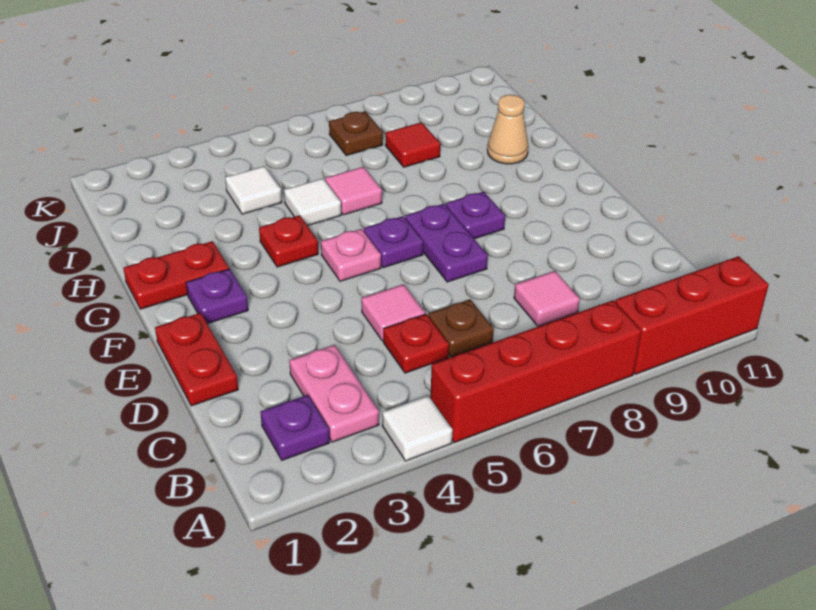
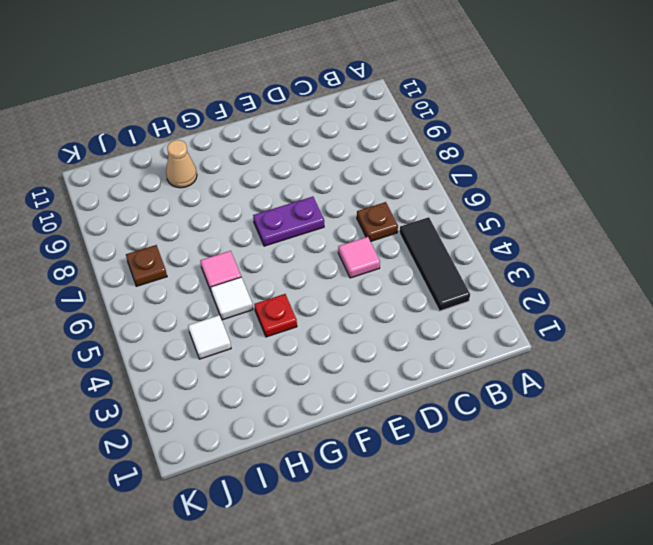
black 1x3 tile [400,217,470,311] -> pink 1x2 plate [289,345,379,442]
none -> white 1x1 tile [382,396,453,461]
none -> red 1x4 brick [430,300,641,443]
none -> red 1x3 brick [615,256,769,374]

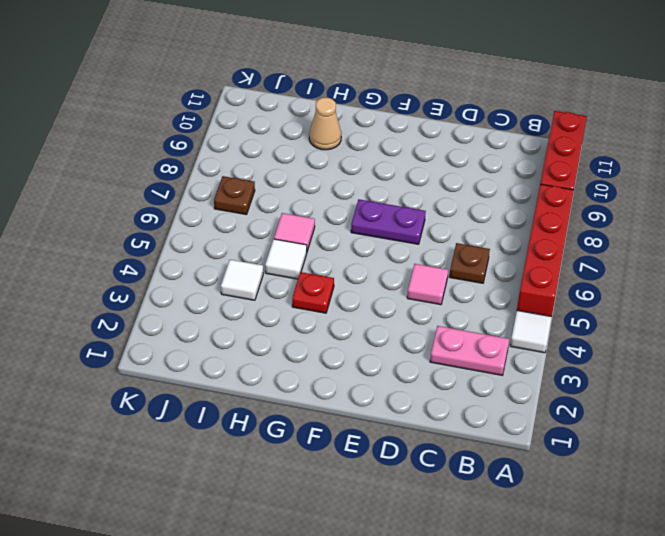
none -> purple 1x1 plate [261,395,330,460]
none -> red 1x1 plate [383,314,449,373]
none -> pink 1x1 tile [514,271,580,326]

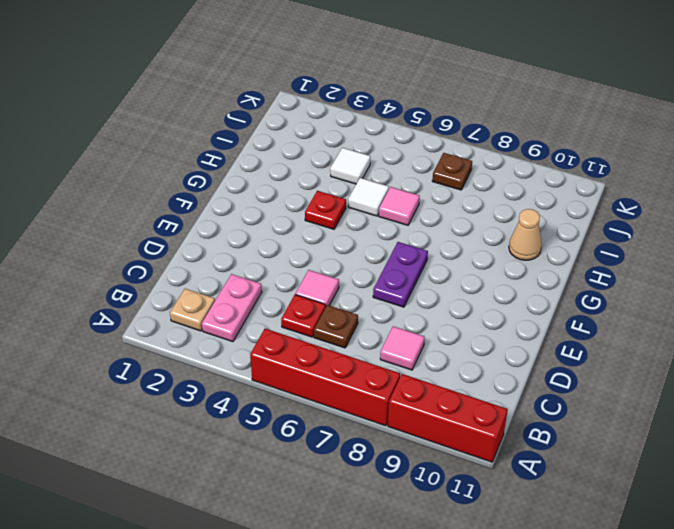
tan 1x1 plate [170,289,215,331] -> purple 1x1 plate [261,395,330,460]
none -> white 1x1 tile [382,396,453,461]
none -> red 1x2 plate [155,313,238,406]
none -> purple 1x1 plate [186,269,248,324]

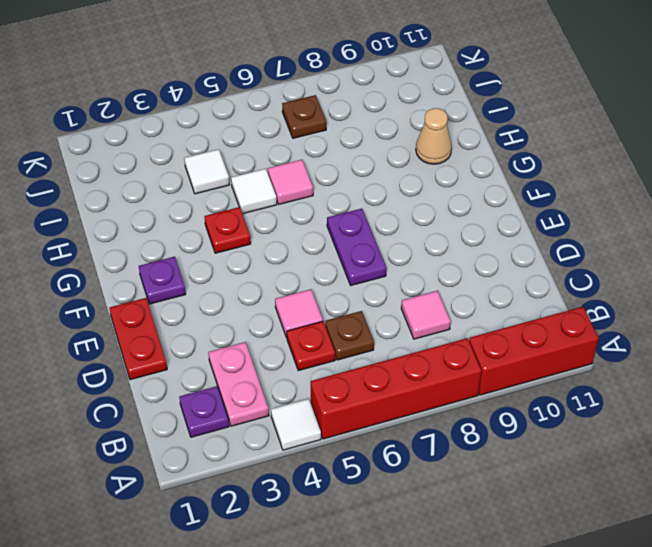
none -> pink 1x1 plate [321,229,381,281]
none -> purple 1x1 plate [364,216,423,268]
none -> purple 1x1 plate [446,192,505,239]

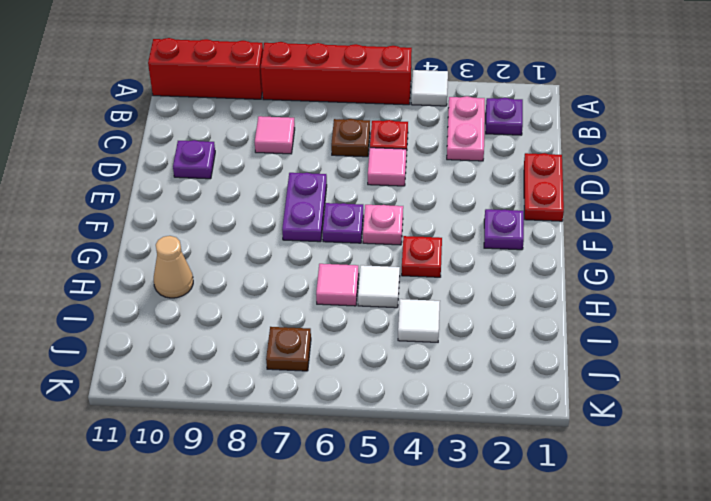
purple 1x1 plate [173,140,215,179] -> purple 1x1 plate moved to [446,192,505,239]
none -> red 1x2 plate [123,241,229,309]
none -> red 1x1 tile [385,122,440,167]

